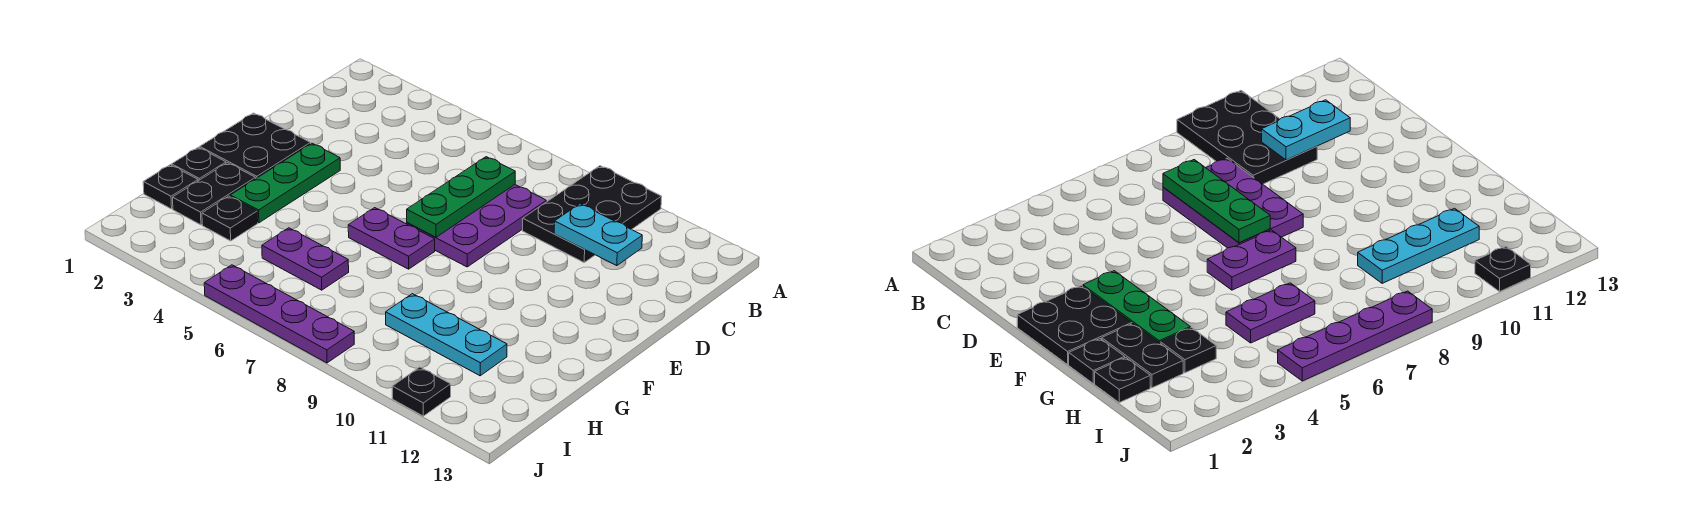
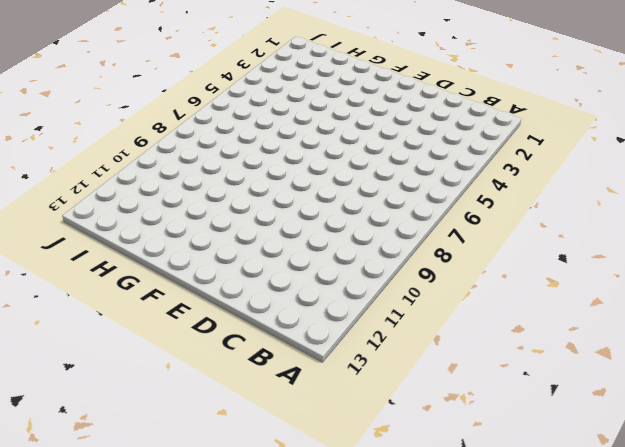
none -> black 2x3 plate [523,166,662,262]
none -> purple 2x3 plate [407,185,546,267]
none -> black 2x2 plate [200,113,311,178]

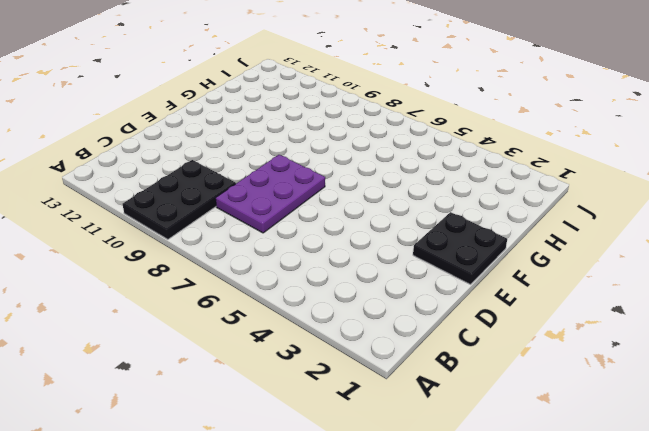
none -> green 1x3 plate [230,143,340,223]
none -> purple 1x2 plate [348,208,435,269]
none -> black 1x1 plate [172,147,226,181]

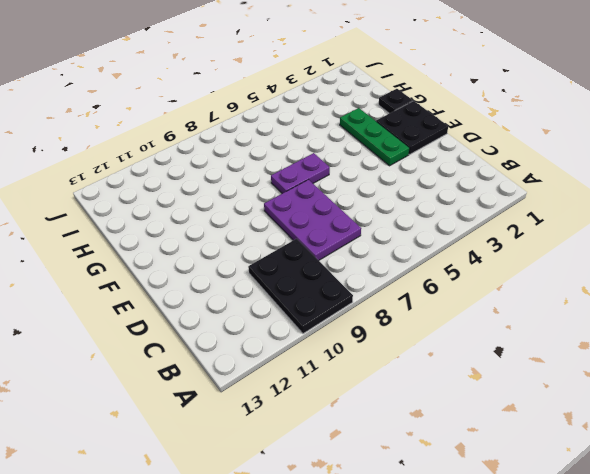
none -> black 1x2 plate [172,163,256,225]
none -> black 1x1 plate [143,165,198,209]
none -> black 1x1 plate [202,196,258,241]

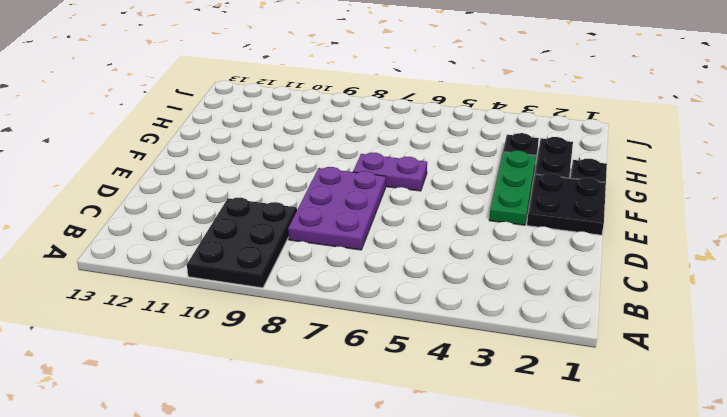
none -> black 1x1 plate [143,165,198,209]
none -> purple 1x2 plate [262,228,349,290]
none -> cyan 1x3 plate [386,294,507,376]

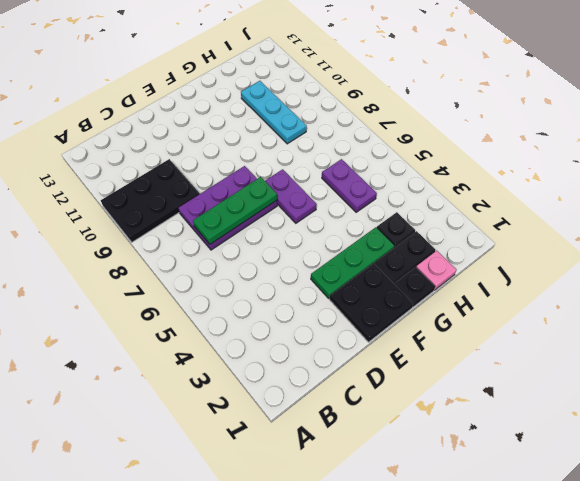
pink 1x1 plate [416,251,457,290] -> black 1x1 plate [143,165,198,209]
none -> purple 1x4 plate [204,265,354,363]
none -> black 1x1 plate [392,367,451,416]
none -> cyan 1x2 plate [554,204,642,266]

